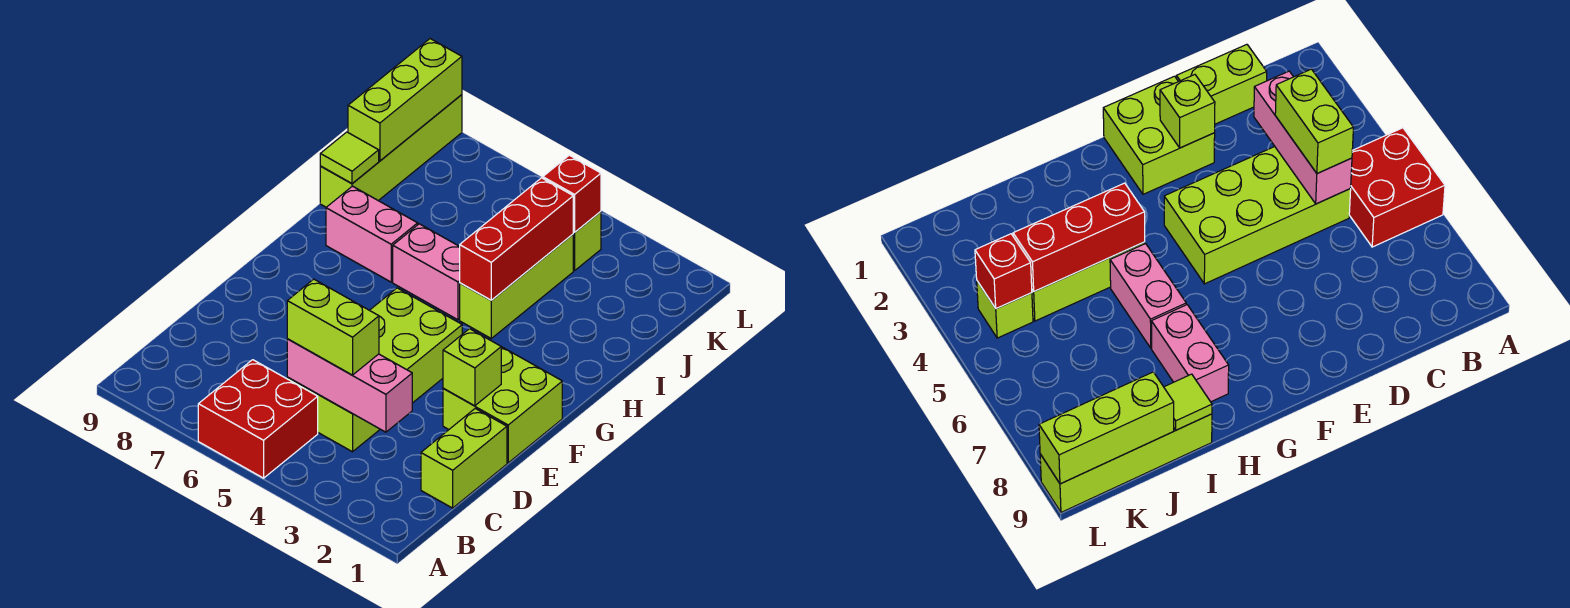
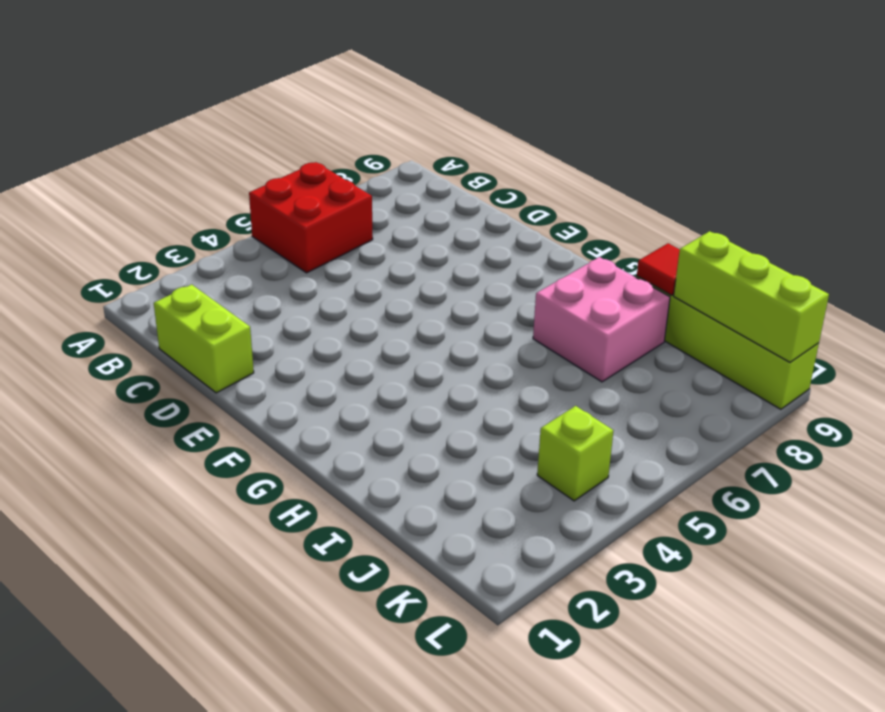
pink 2x2 brick [533,257,670,382] -> pink 1x2 brick [326,186,418,282]
red 1x1 tile [637,243,680,295] -> lime 1x1 tile [320,132,379,184]
none -> lime 2x4 brick [287,288,462,452]
none -> lime 2x2 brick [443,347,562,463]
none -> lime 1x3 brick [460,234,573,338]

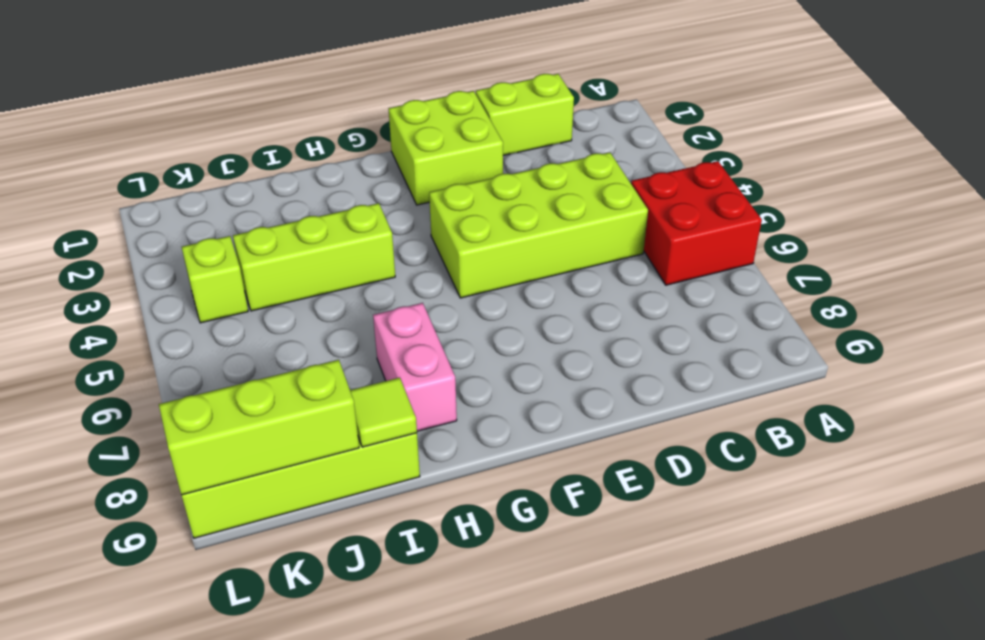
none -> pink 1x2 brick [393,224,460,320]
none -> pink 1x3 brick [287,339,412,432]
none -> lime 1x1 brick [443,329,501,406]

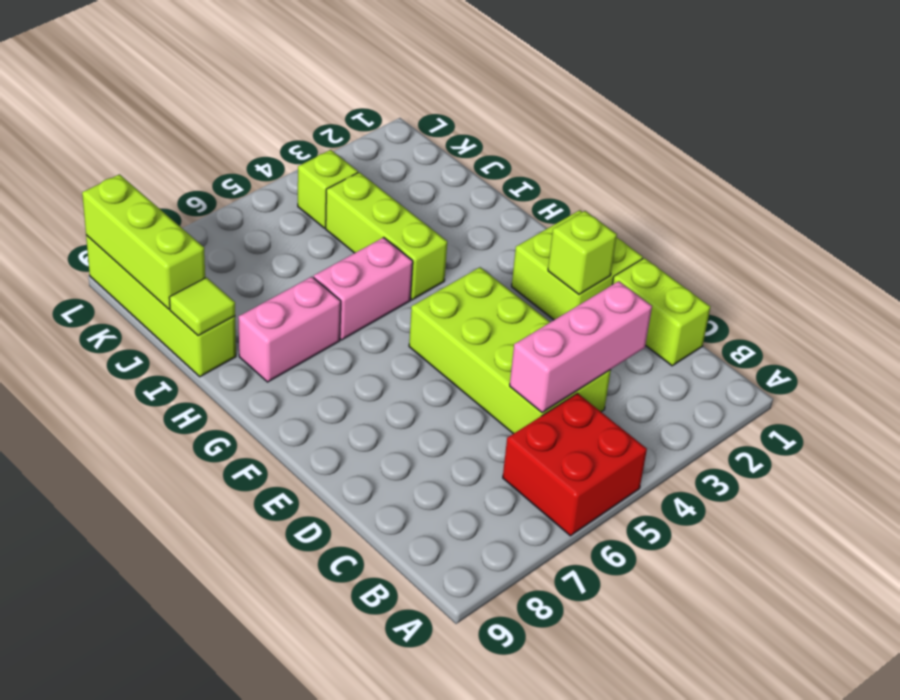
none -> red 1x3 brick [460,178,573,300]
none -> red 1x1 brick [543,155,601,232]
none -> lime 1x2 brick [287,279,379,375]

